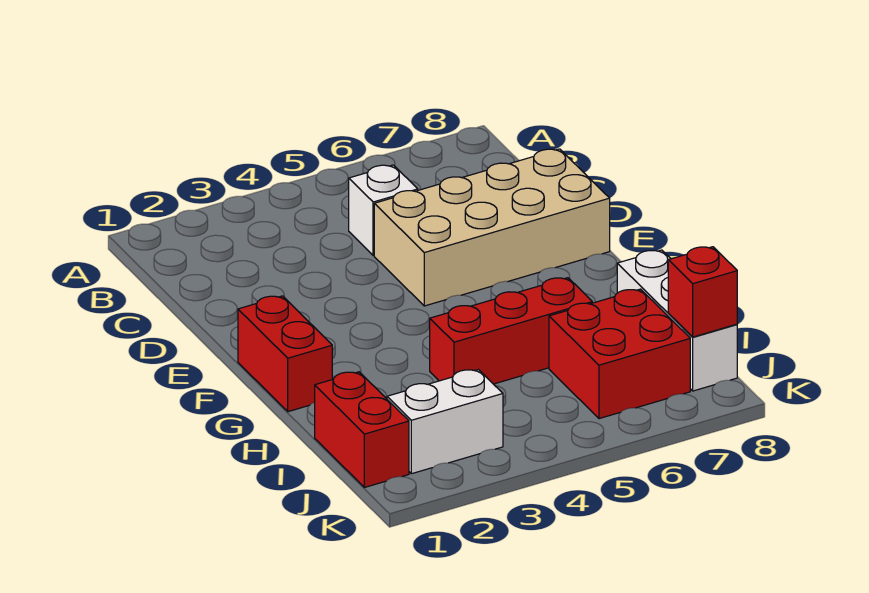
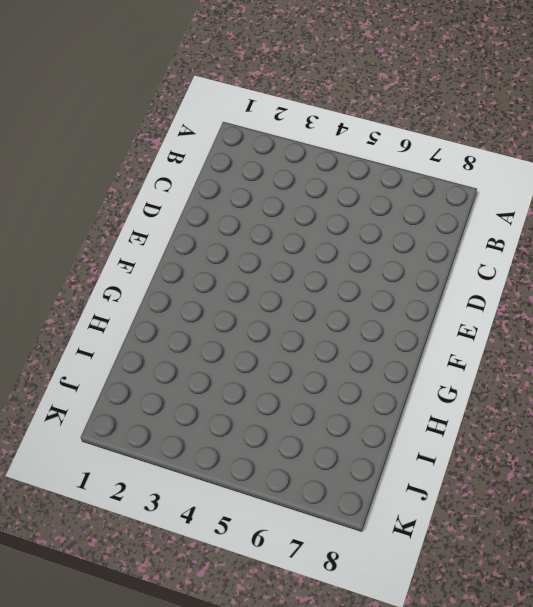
none -> white 1x1 brick [349,165,418,255]
none -> tan 2x4 brick [374,149,610,306]

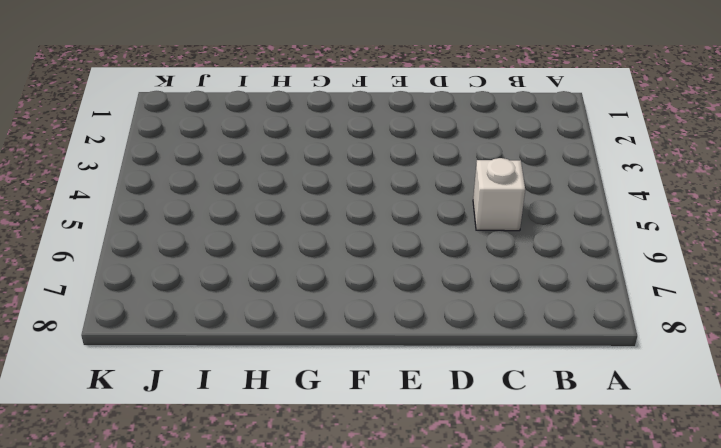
none -> tan 2x4 brick [374,149,610,306]
none -> red 1x2 brick [238,296,332,412]

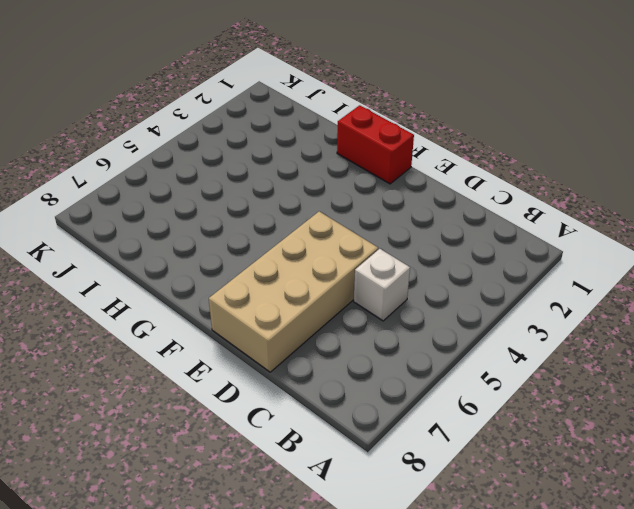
none -> red 1x3 brick [430,278,592,384]
none -> white 1x3 brick [617,250,737,391]

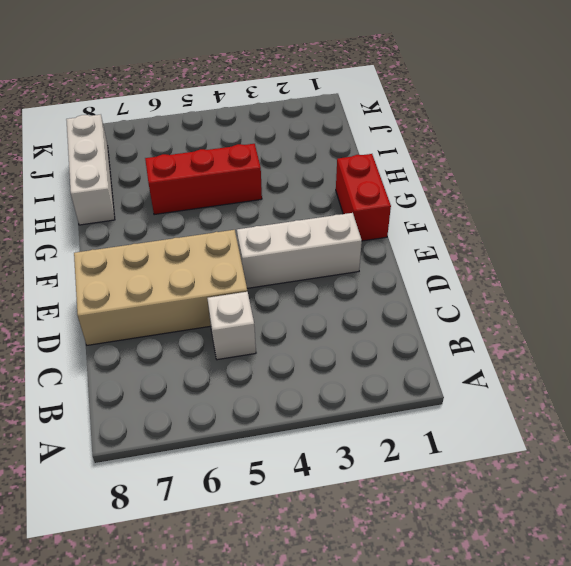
white 1x3 brick [237,213,362,288] -> none
none -> red 1x2 brick [315,372,409,487]
none -> red 2x2 brick [549,289,690,419]

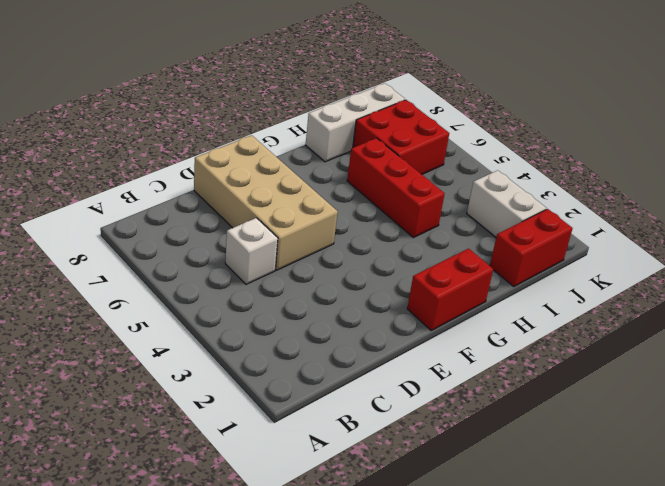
none -> red 1x1 brick [668,247,737,337]

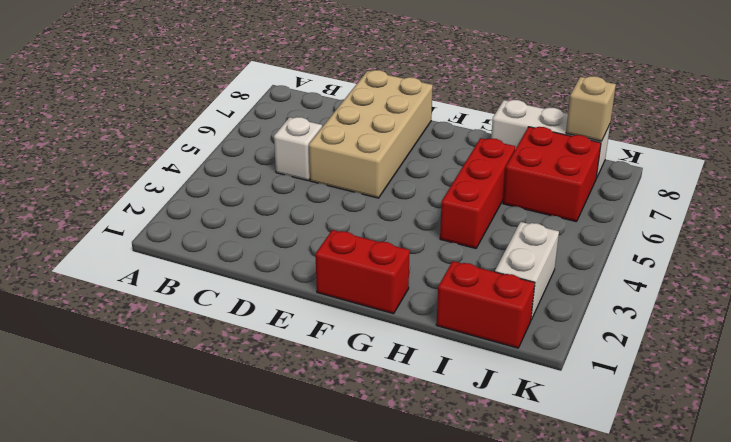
tan 1x1 brick [566,76,616,141] -> red 1x1 brick [668,247,737,337]

